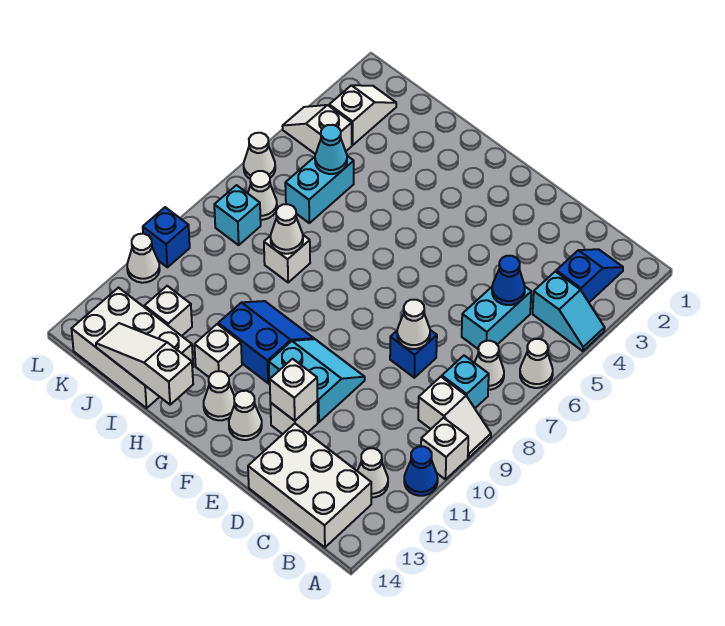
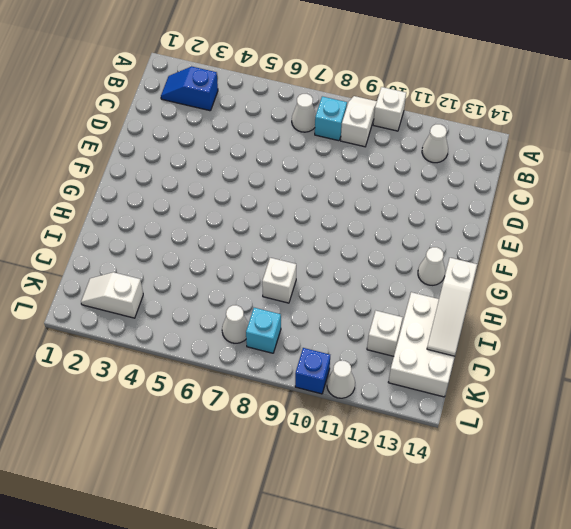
none -> cyan 1x2 slope [533,271,605,351]
none -> white 1x1 cone [520,339,553,388]
none -> blue 1x1 cone [404,446,438,496]
none -> white 2x3 brick [248,424,371,547]

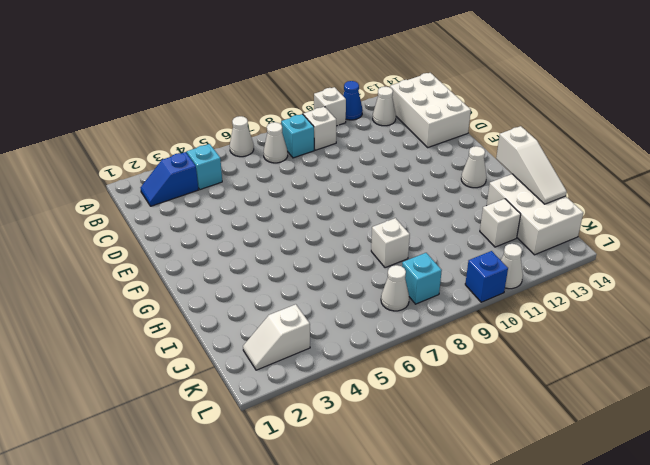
none -> cyan 1x2 brick [462,287,531,349]
none -> blue 1x1 brick [390,330,437,378]
none -> cyan 2x2 slope [269,339,365,422]
none -> white 1x1 brick [270,401,318,434]

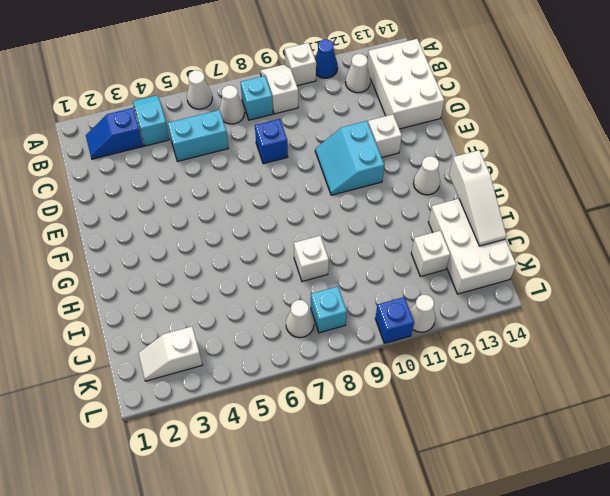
none -> white 1x1 cone [229,391,262,440]
none -> blue 2x2 slope [218,301,314,383]
none -> white 1x1 brick [194,324,242,377]
none -> cyan 1x2 brick [285,156,354,223]

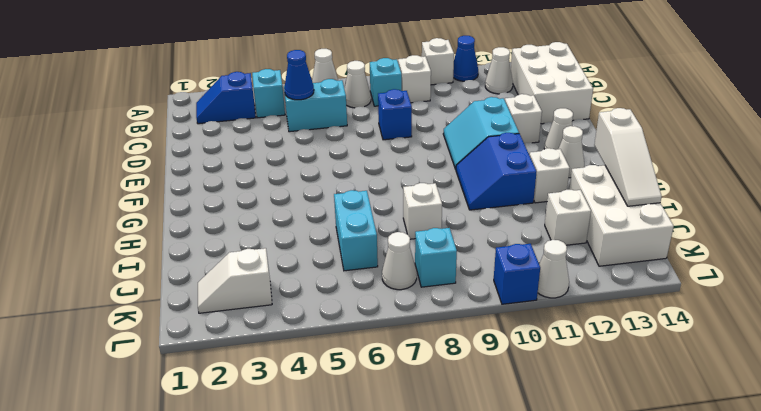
cyan 1x2 brick [334,190,378,271] -> cyan 1x2 brick turned to [285,156,354,223]
none -> white 1x2 slope [283,105,352,154]
none -> white 1x1 cone [244,133,275,179]
none -> white 1x1 cone [397,300,430,349]
none -> white 1x1 brick [270,359,317,421]

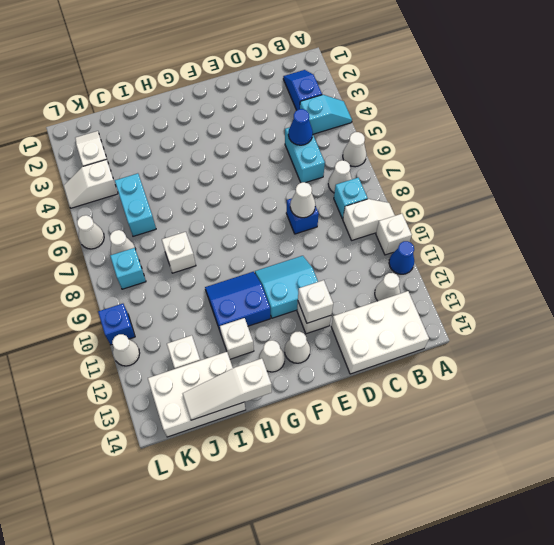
none -> white 1x1 cone [271,204,303,254]
none -> cyan 1x1 cone [315,125,347,174]

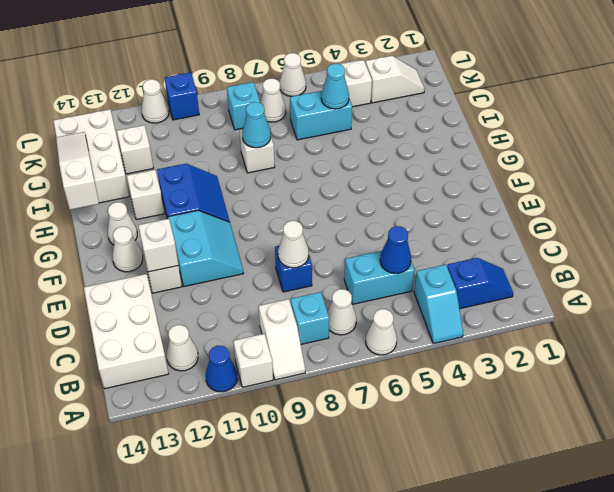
cyan 1x1 cone [242,102,271,148] -> white 1x1 cone [271,204,303,254]

